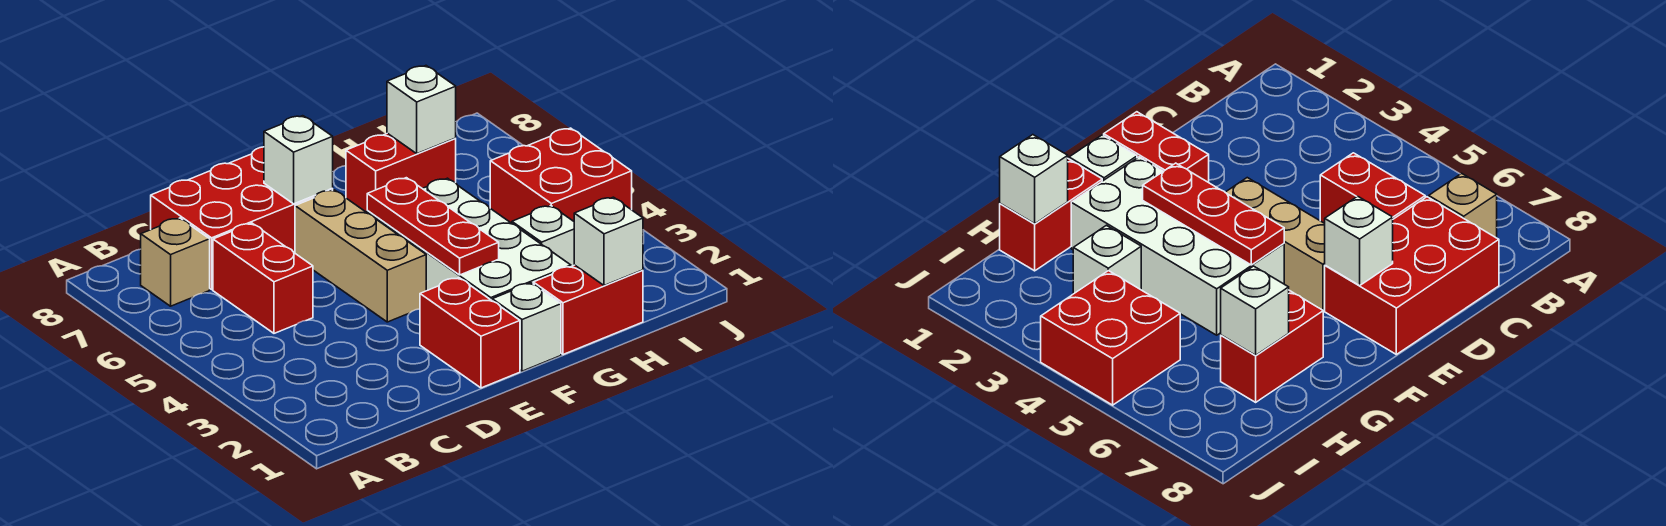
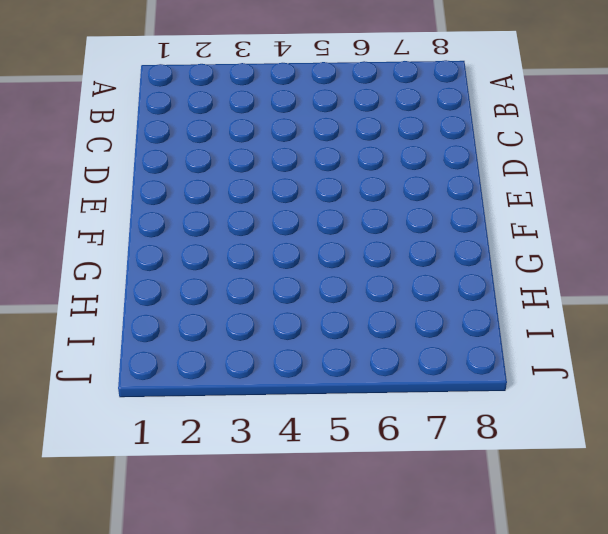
none -> tan 1x1 brick [141,218,210,306]
none -> red 1x2 brick [213,223,313,333]
none -> red 2x3 brick [151,147,333,289]

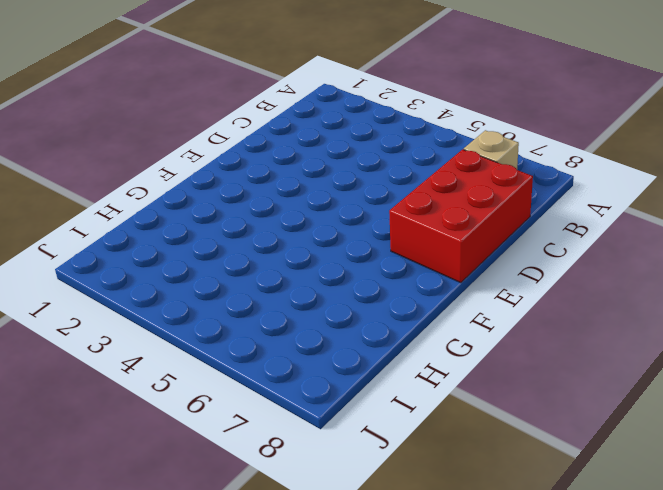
none -> red 1x2 brick [213,223,313,333]
none -> red 1x2 brick [420,278,520,388]
none -> tan 1x3 brick [295,190,426,322]

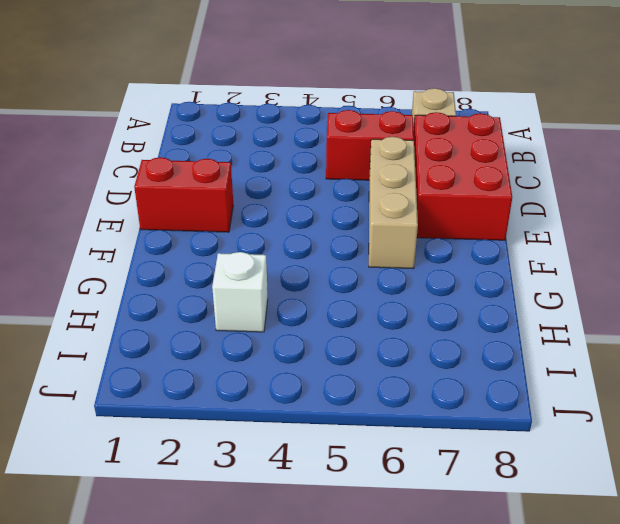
tan 1x3 brick [369,137,418,269] -> tan 1x3 brick turned to [295,190,426,322]
none -> white 1x1 brick [492,283,561,371]
none -> white 2x4 brick [367,178,571,300]
none -> red 1x2 brick [533,265,643,355]

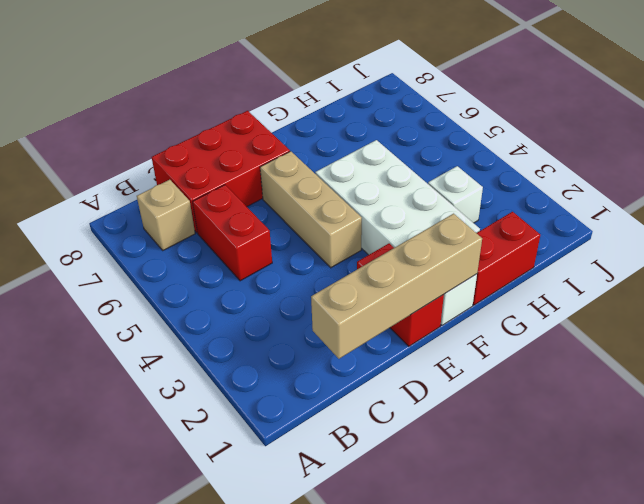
tan 1x4 brick [311,214,482,359] -> none
none -> red 1x2 brick [346,133,456,212]
none -> red 2x2 brick [490,128,632,223]
none -> white 1x1 brick [264,116,333,204]

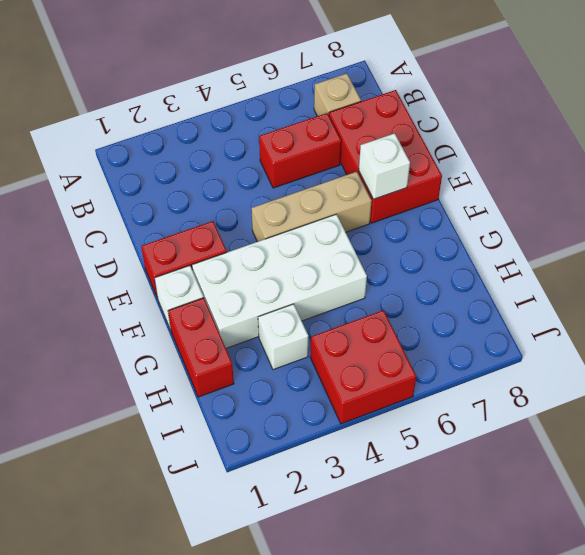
none -> red 1x2 brick [346,133,456,212]
none -> red 1x3 plate [367,178,499,275]
none -> white 1x1 brick [574,197,643,286]

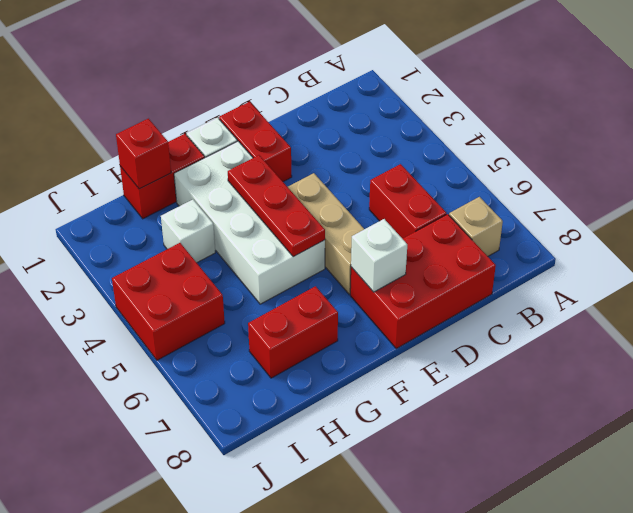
red 1x1 brick [116,119,171,189] -> white 1x1 brick [574,197,643,286]
none -> white 1x1 brick [387,66,456,154]

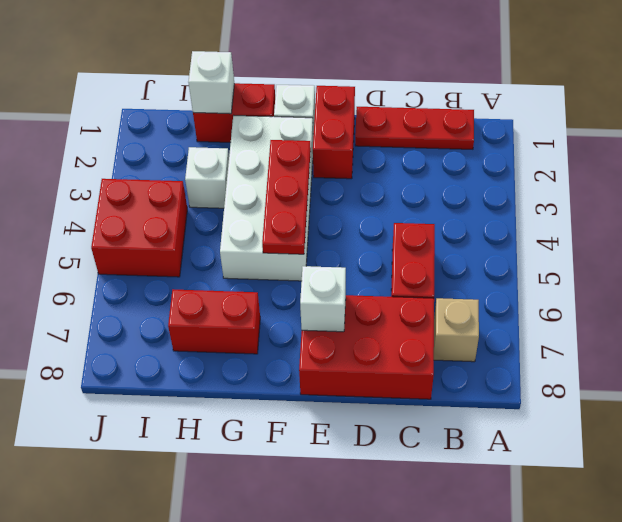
red 1x3 plate [355,107,474,149] -> none
none -> tan 1x3 brick [295,190,426,322]
none -> white 1x1 brick [387,66,456,154]

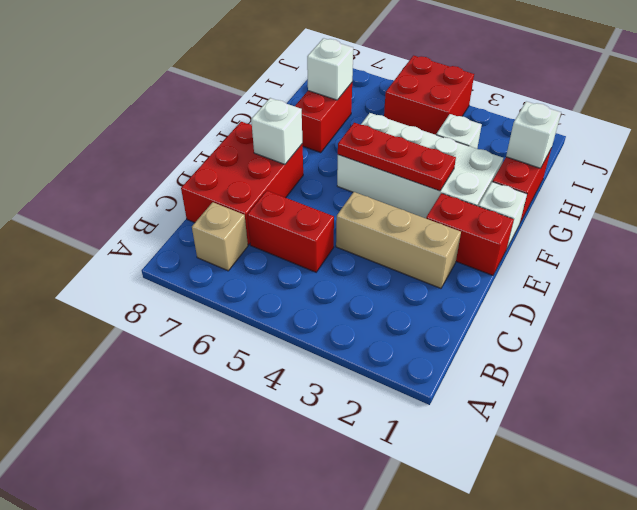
tan 1x3 brick [336,192,461,288] -> tan 1x3 brick moved to [295,190,426,322]

